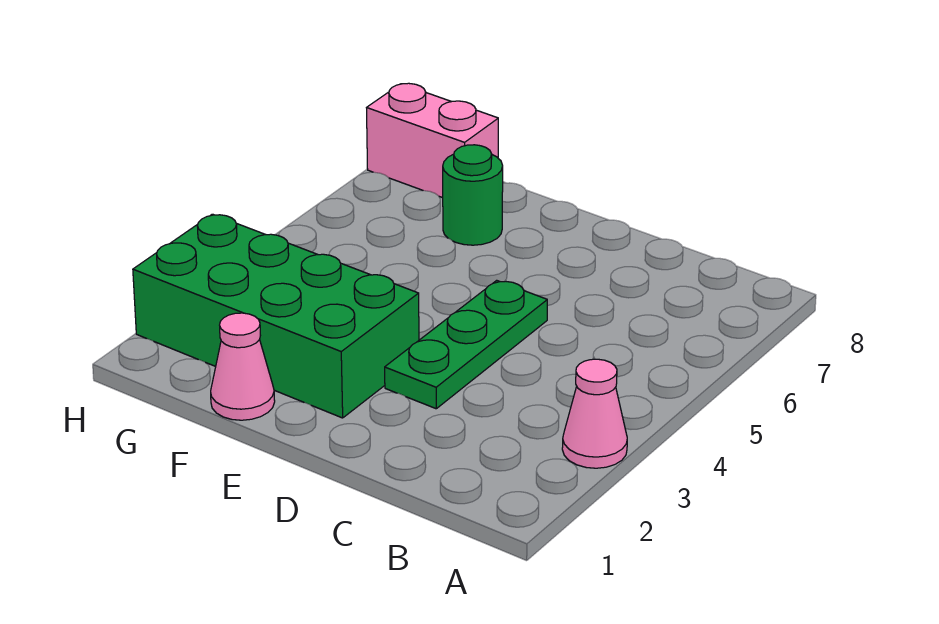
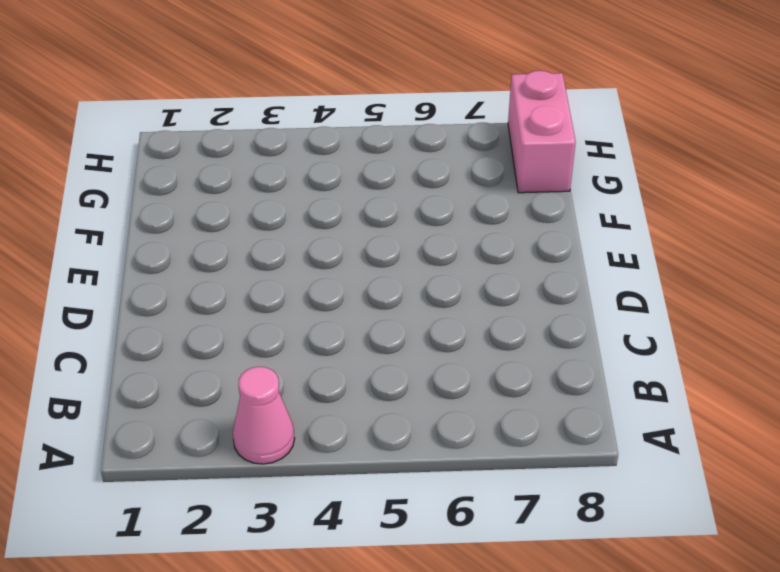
none -> green 1x3 plate [385,280,547,409]
none -> green 2x4 brick [133,214,419,418]

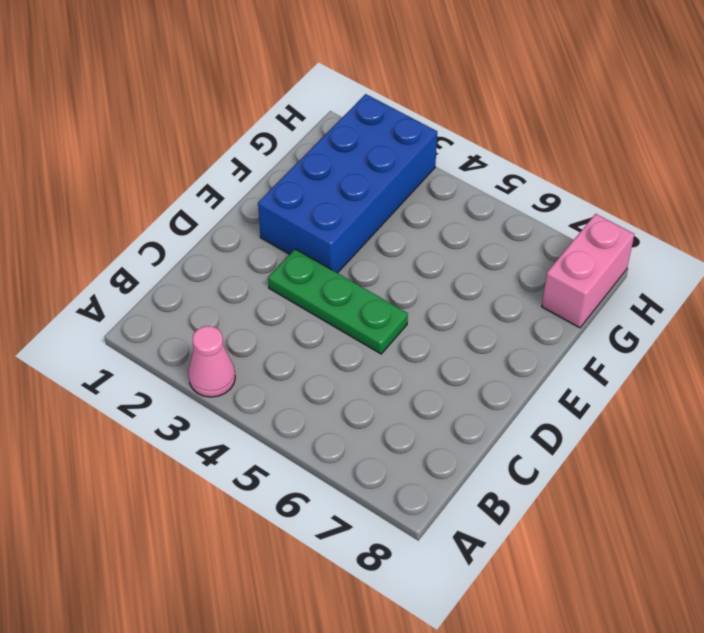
blue 2x4 brick [258,94,437,273] -> green 2x4 brick [133,214,419,418]
none -> pink 1x1 cone [211,313,275,420]
none -> green 1x1 round brick [443,145,503,245]

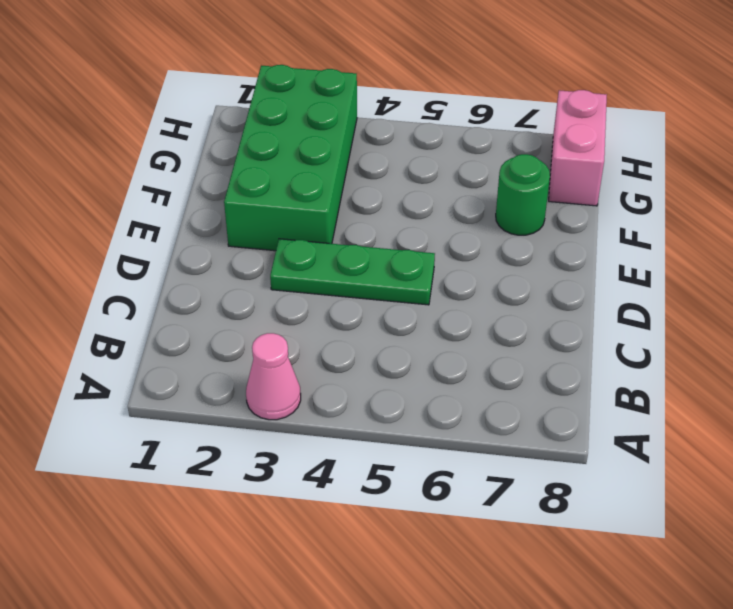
none -> pink 1x1 cone [211,313,275,420]

